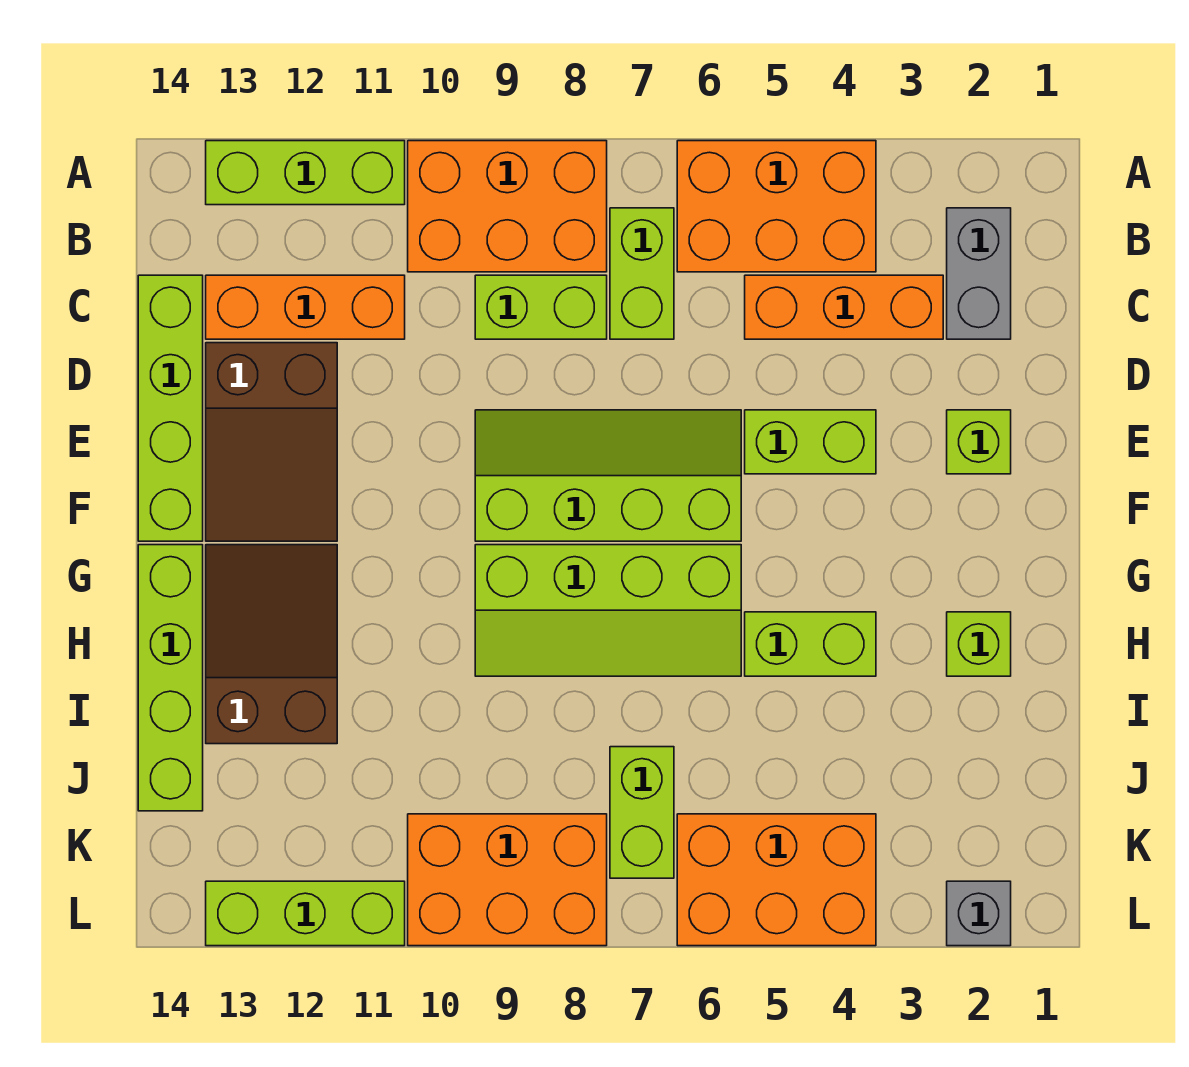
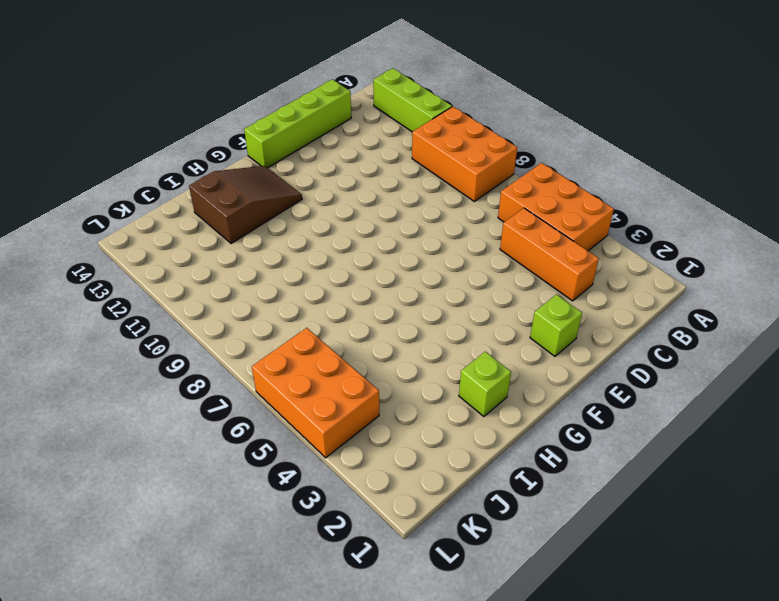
none -> grey 1x2 brick [947,208,1011,339]
none -> lime 1x2 brick [610,208,674,339]
none -> lime 1x2 brick [475,275,607,339]

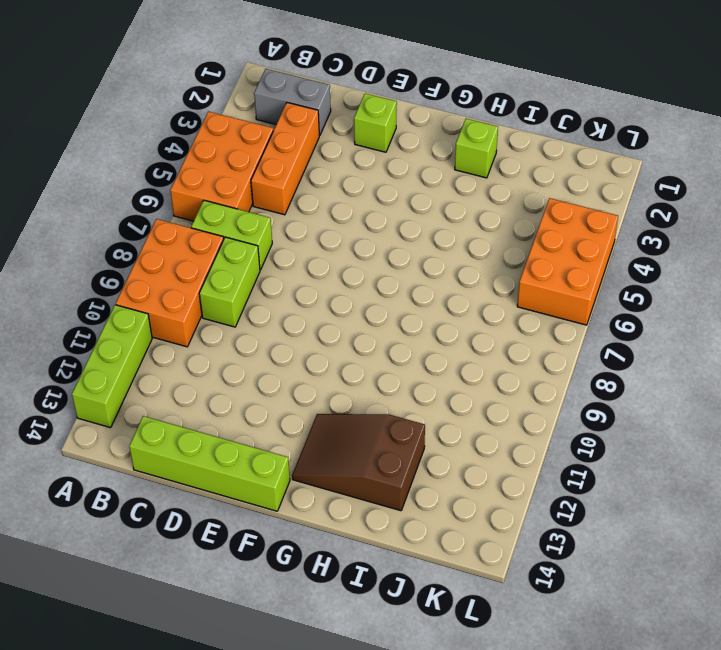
none -> orange 1x3 brick [206,275,405,339]
none -> brown 2x3 slope [206,343,337,541]
none -> lime 1x2 brick [745,410,876,474]

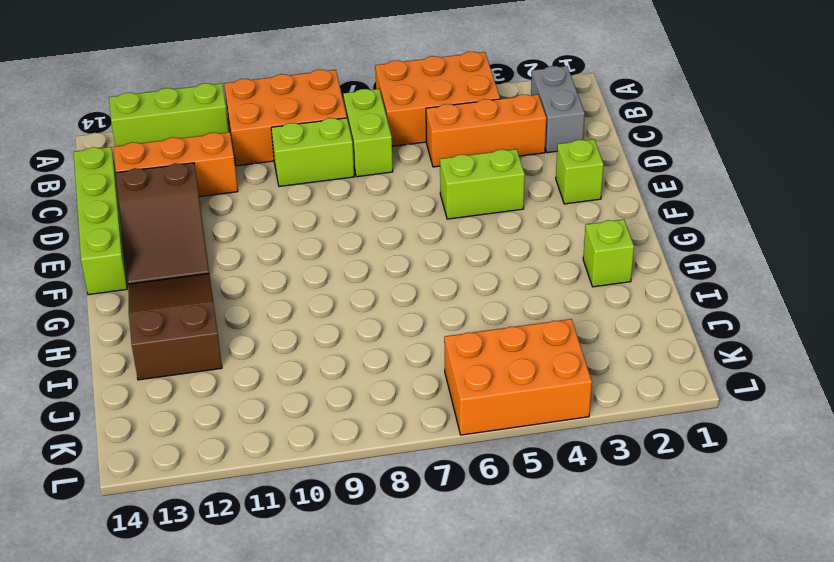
none -> lime 2x4 slope [475,410,741,541]
none -> lime 2x4 slope [475,545,741,676]
none -> lime 1x4 brick [138,545,203,811]

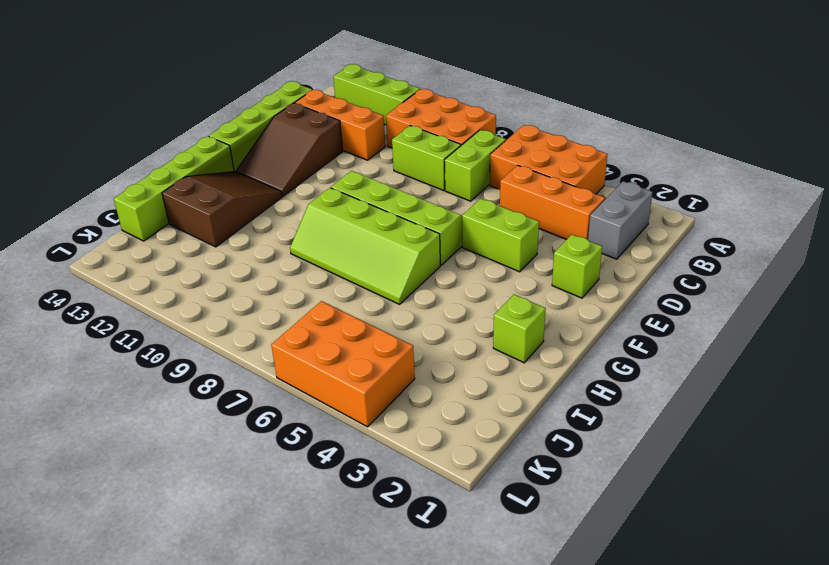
none -> lime 1x2 brick [745,612,876,676]
none -> lime 1x2 brick [610,747,674,878]
none -> orange 2x3 brick [408,814,607,946]

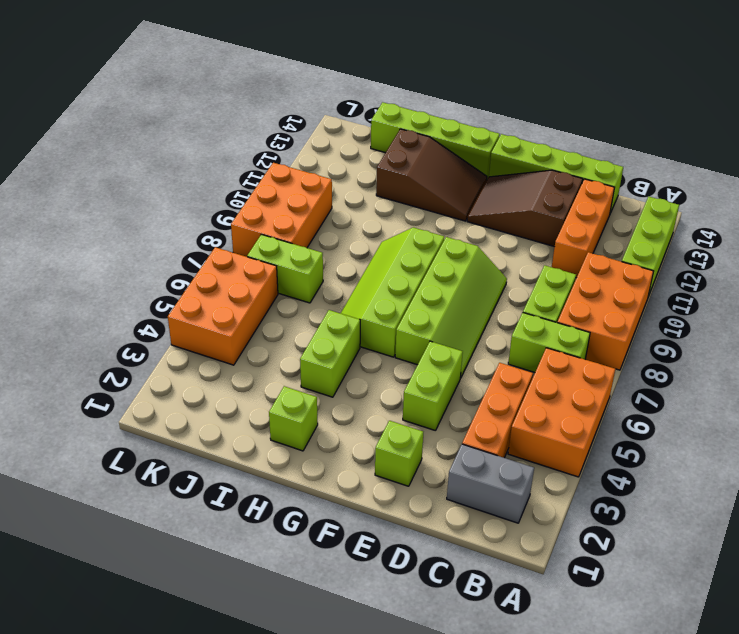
none -> grey 1x1 brick [947,881,1011,946]
none -> lime 1x3 brick [206,881,405,946]

